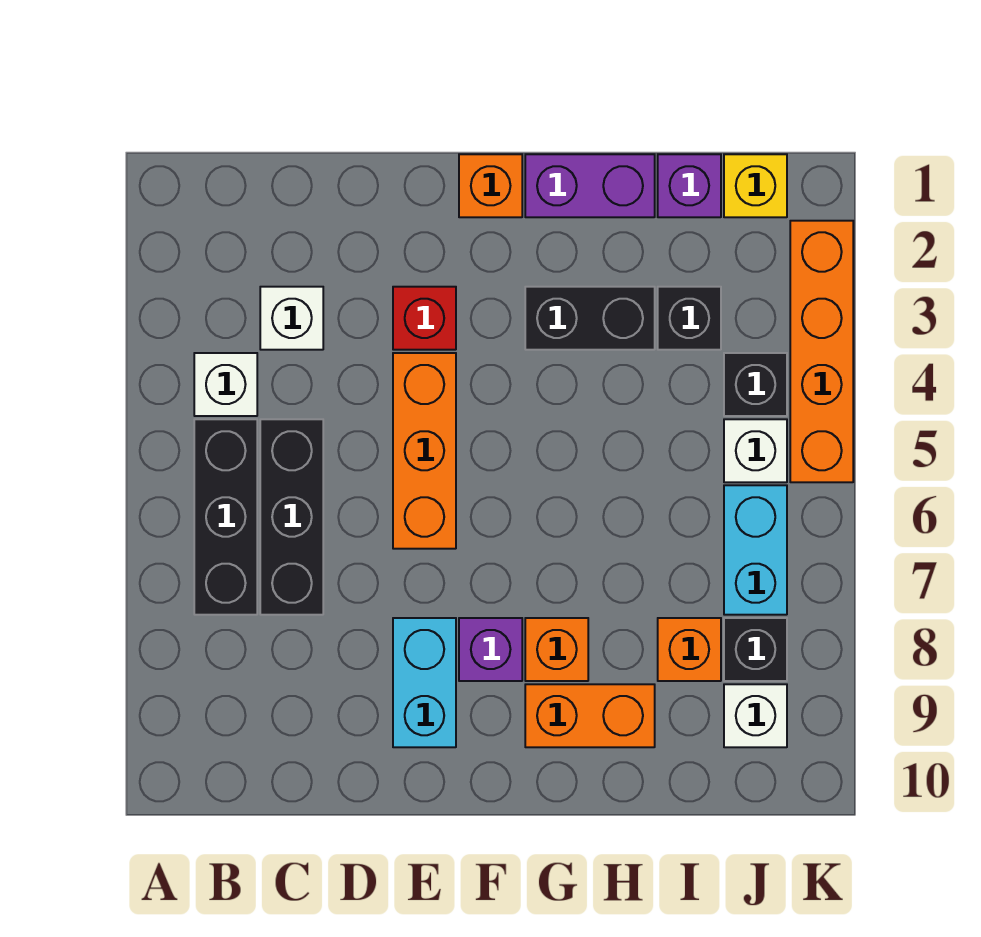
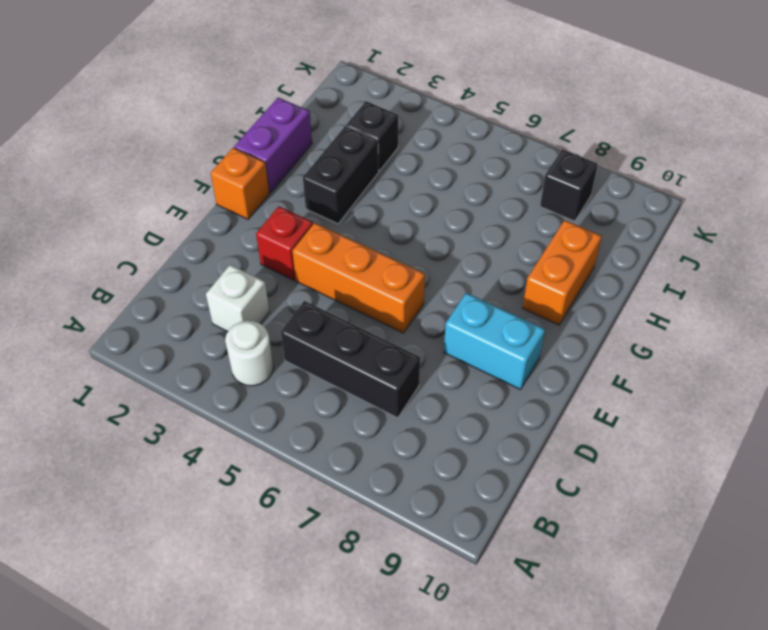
white 1x1 round brick [225,321,274,386] -> white 1x1 brick [194,353,257,416]
none -> black 1x3 brick [194,419,257,615]
none -> purple 1x1 brick [459,618,522,681]
none -> orange 1x1 brick [525,618,588,681]

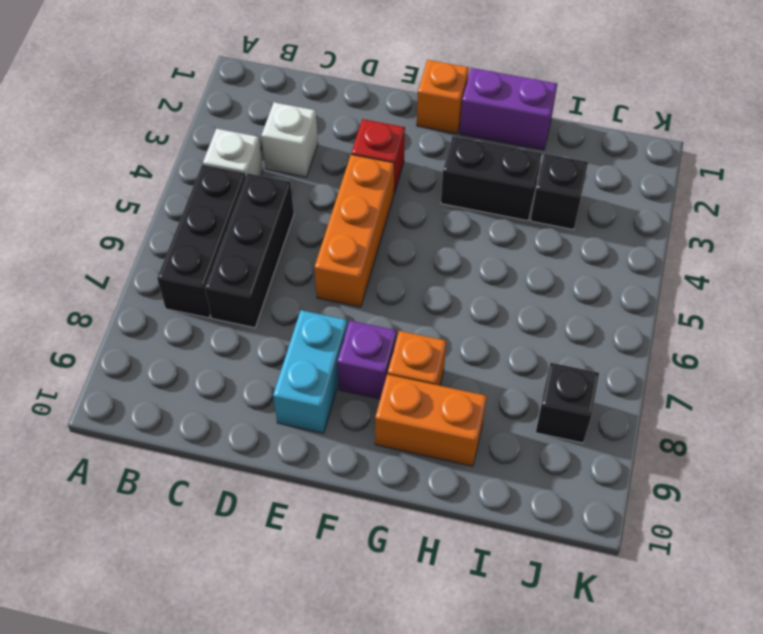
none -> purple 1x1 brick [658,154,721,217]
none -> orange 1x1 brick [658,618,721,681]
none -> yellow 1x1 brick [724,154,787,217]

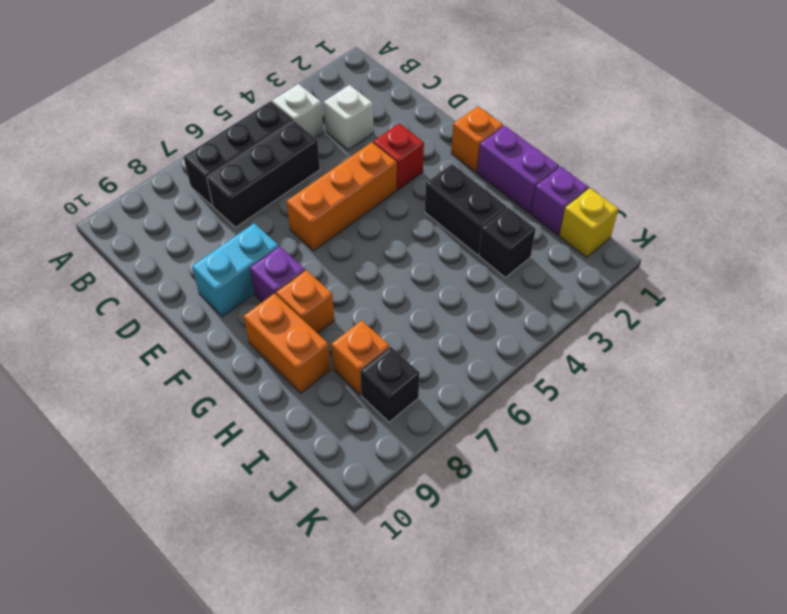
none -> black 1x1 brick [724,353,787,416]
none -> white 1x1 brick [724,419,787,482]
none -> cyan 1x2 brick [724,485,787,615]

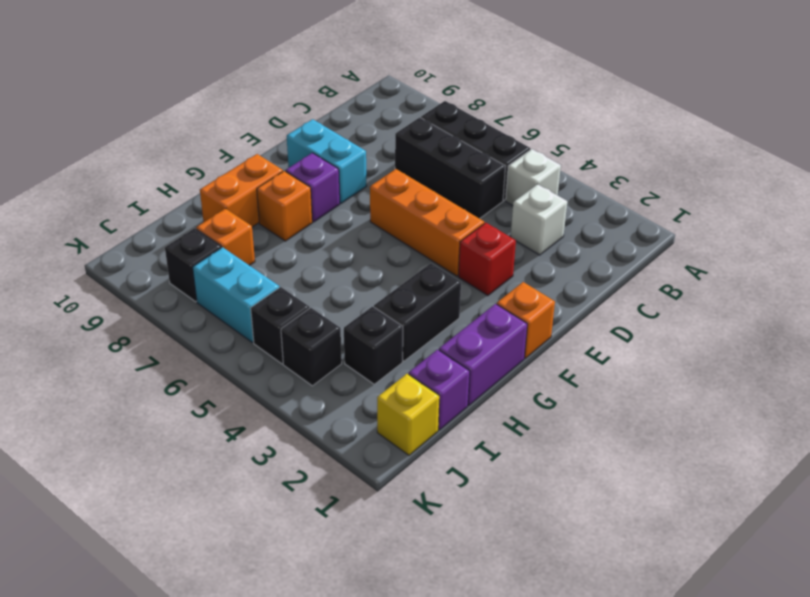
black 1x1 brick [251,287,310,364] -> white 1x1 brick [724,419,787,482]
none -> white 1x1 brick [724,684,787,747]
none -> orange 1x4 brick [790,221,853,482]

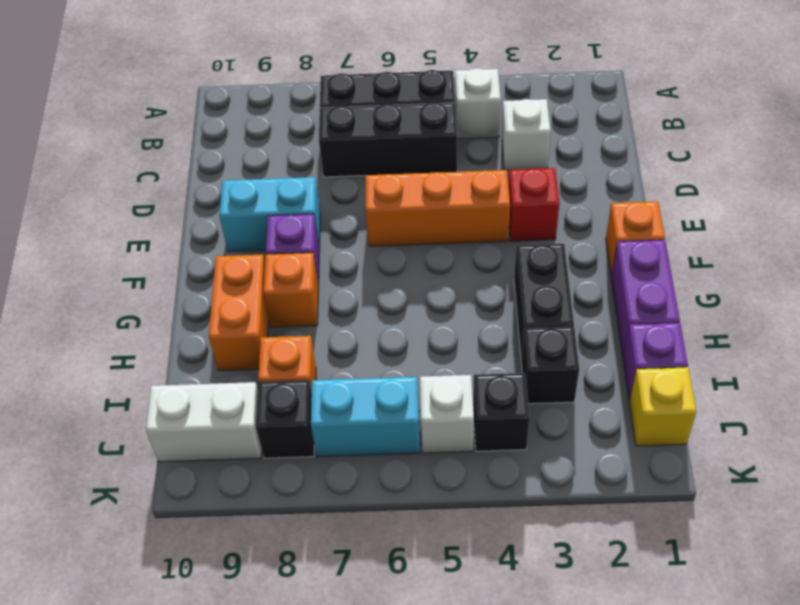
white 1x2 brick [146,382,262,462] -> white 1x1 brick [724,684,787,747]
none -> orange 1x4 brick [790,221,853,482]

